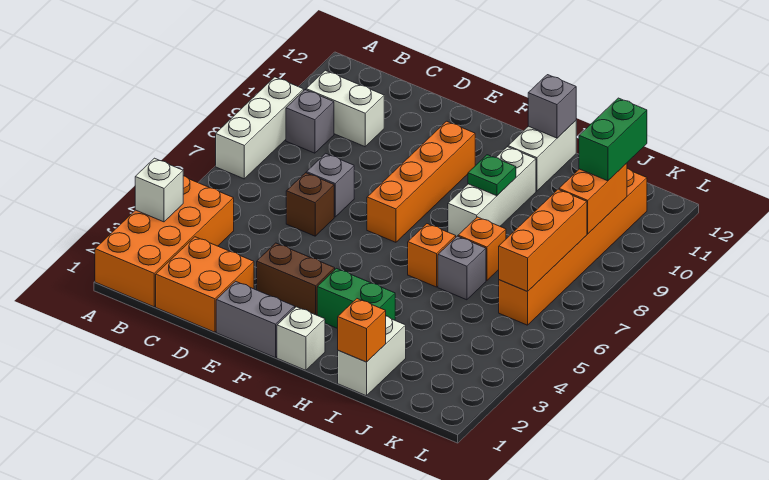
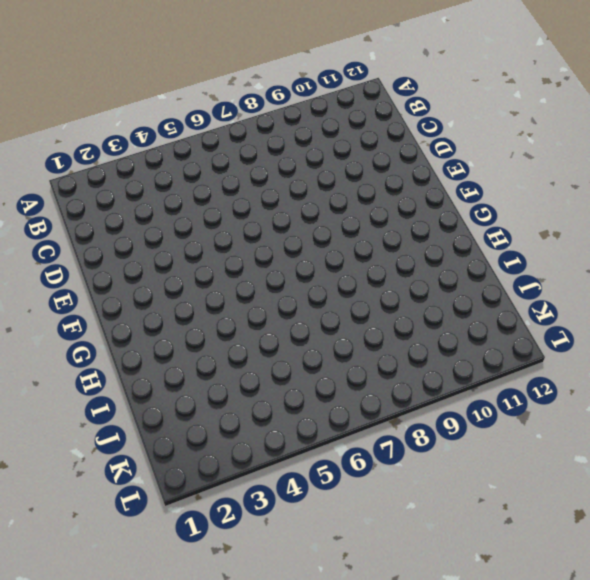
none -> orange 2x4 brick [95,176,234,307]
none -> white 1x3 brick [216,77,304,179]
none -> grey 1x1 brick [286,90,334,153]

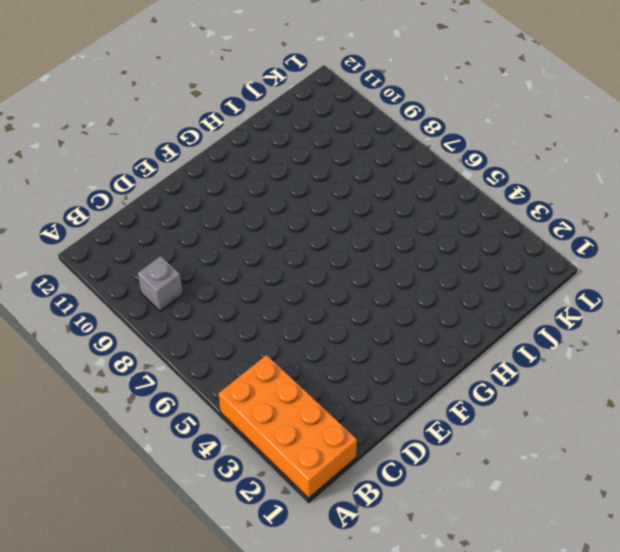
none -> white 1x3 brick [216,77,304,179]
none -> white 1x2 brick [306,70,384,147]
none -> orange 2x2 brick [156,237,254,332]

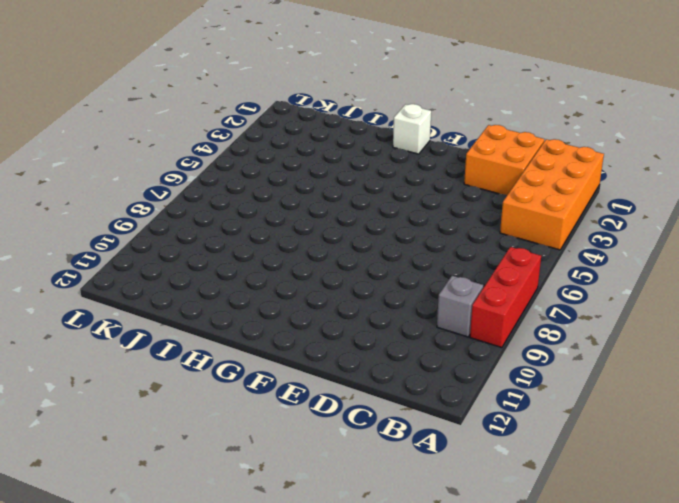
red 1x3 brick [470,247,541,348] -> white 1x3 brick [216,77,304,179]
none -> white 1x2 brick [306,70,384,147]
none -> brown 1x1 brick [286,173,334,236]
none -> grey 1x1 brick [306,153,354,217]

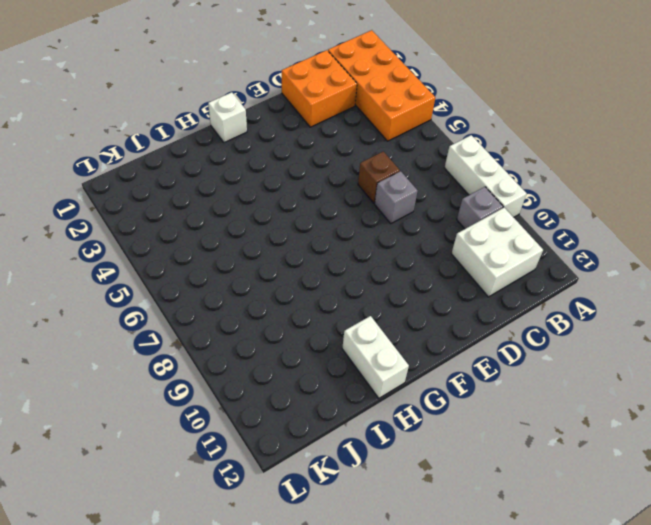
white 2x2 brick [451,208,543,297] -> white 1x2 brick [306,70,384,147]
none -> grey 1x2 brick [216,281,295,358]
none -> brown 1x2 brick [257,243,335,315]
none -> orange 1x4 brick [367,121,475,242]

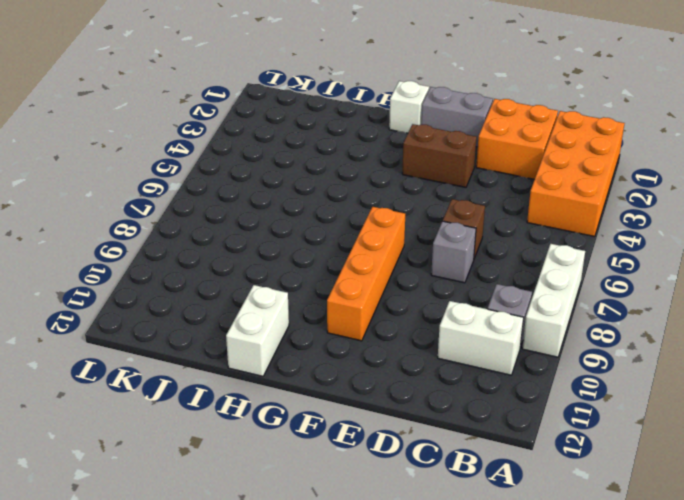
none -> green 1x2 brick [317,268,395,329]
none -> orange 1x1 brick [408,224,456,287]
none -> white 1x3 brick [448,147,536,237]

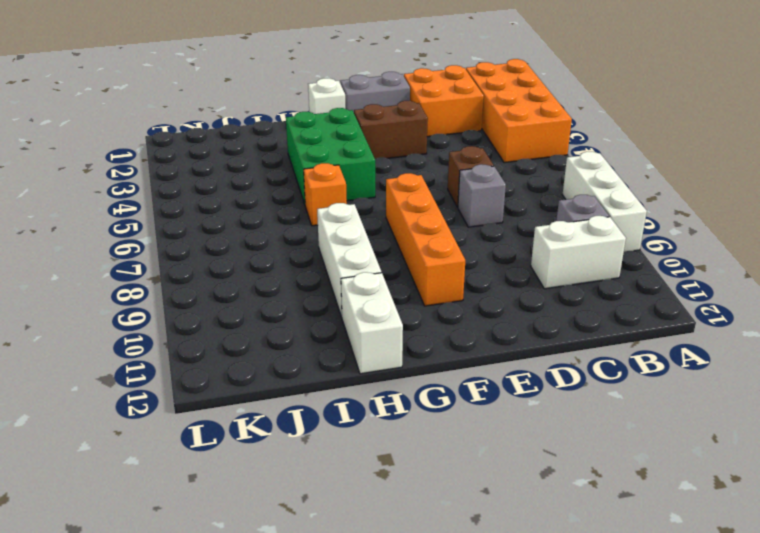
green 2x3 brick [286,108,375,204] -> green 1x2 brick [317,268,395,329]
none -> white 1x2 brick [338,316,406,396]
none -> grey 1x1 brick [438,236,486,300]
none -> orange 1x1 brick [458,217,506,281]

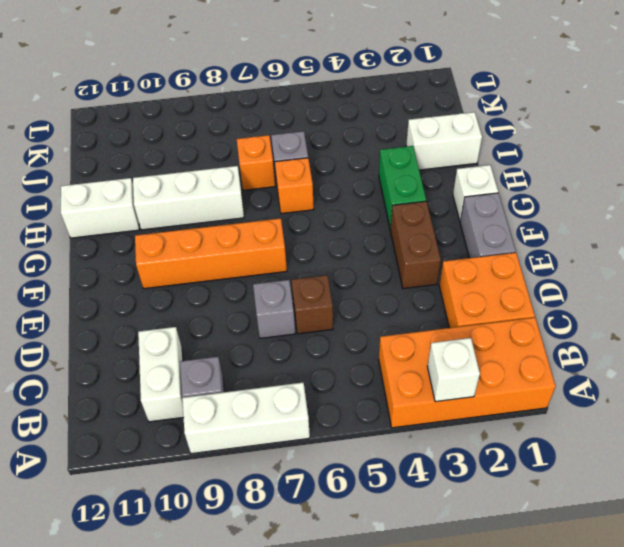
none -> orange 1x6 brick [499,169,647,325]
none -> green 1x1 plate [468,155,516,196]
none -> grey 1x1 brick [528,75,576,138]

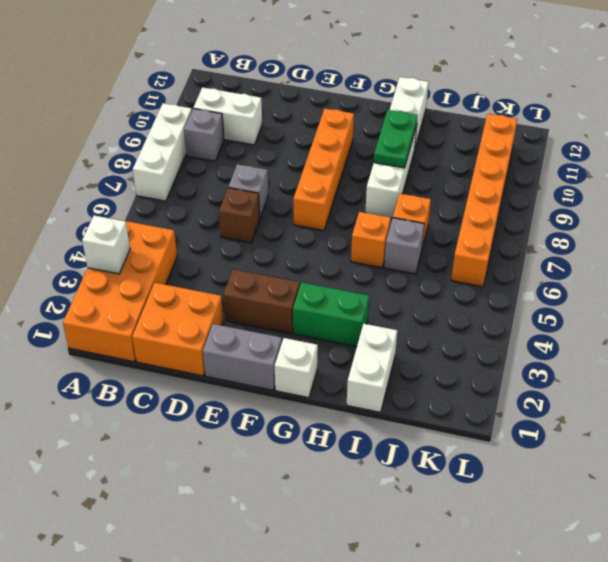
green 1x2 plate [374,110,418,168] -> green 1x1 plate [468,155,516,196]
none -> grey 1x1 brick [528,75,576,138]
none -> orange 1x1 brick [338,299,386,362]
none -> orange 1x3 brick [499,189,587,292]

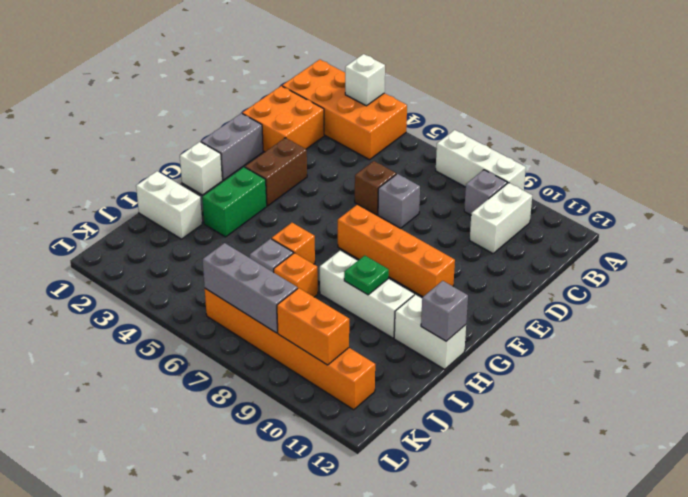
grey 1x3 brick [203,243,298,333] -> orange 1x3 brick [499,189,587,292]
none -> orange 1x1 brick [338,299,386,362]
none -> green 1x2 brick [579,98,647,181]

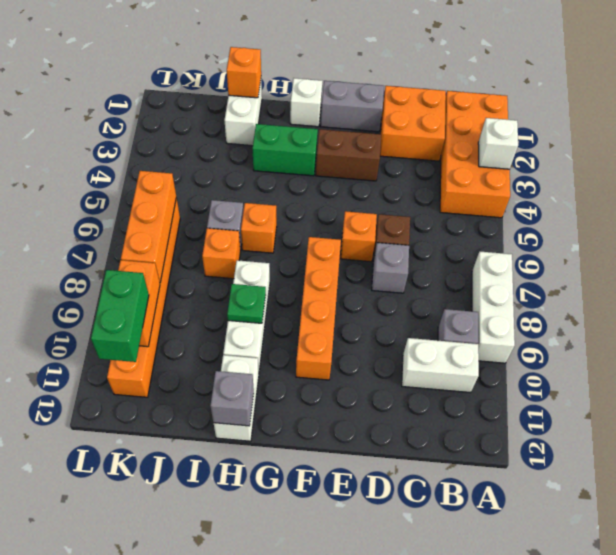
orange 1x1 brick [341,211,377,262] -> none

